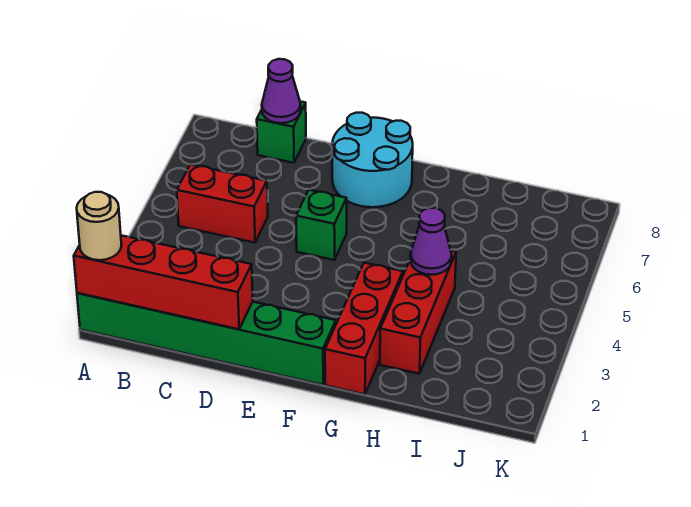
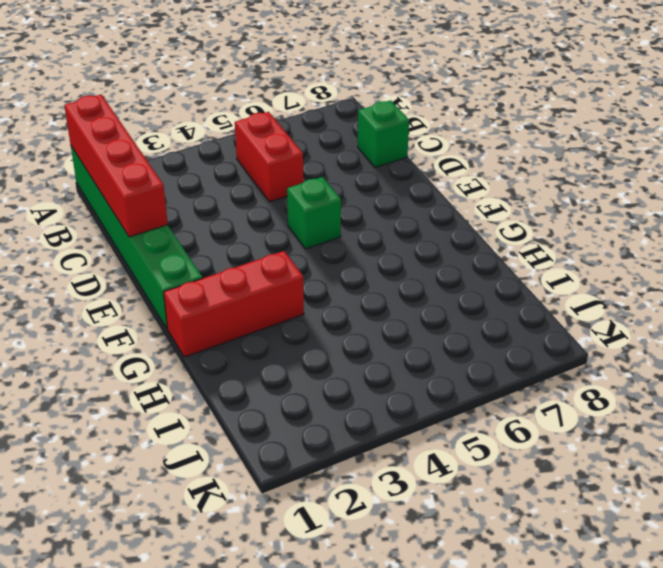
none -> cyan 2x2 round brick [332,113,413,207]
none -> red 1x3 brick [380,251,456,374]

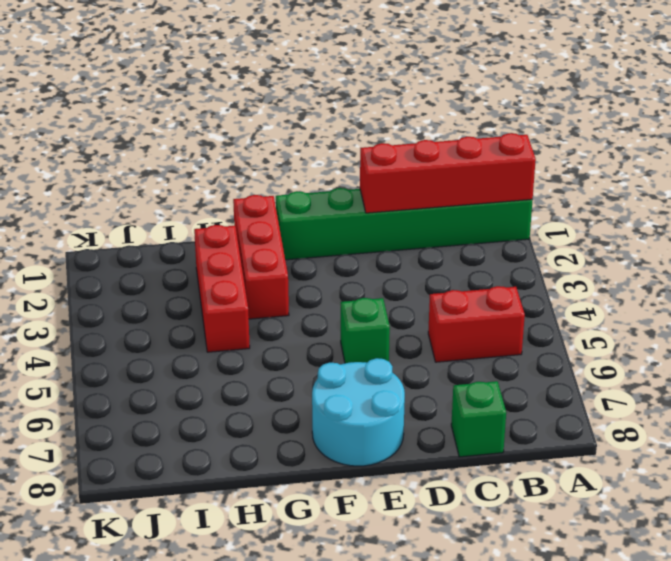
none -> purple 1x1 cone [262,59,301,123]
none -> purple 1x1 cone [411,208,452,275]

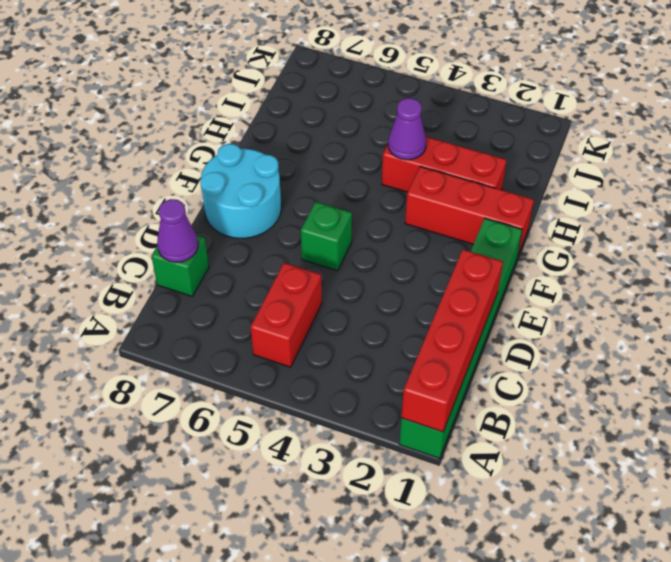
none -> tan 1x1 round brick [77,192,122,260]

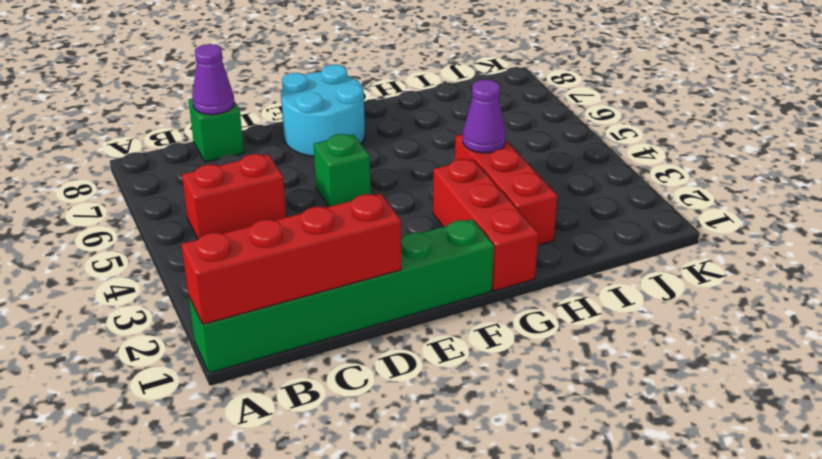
none -> tan 1x1 round brick [77,192,122,260]

